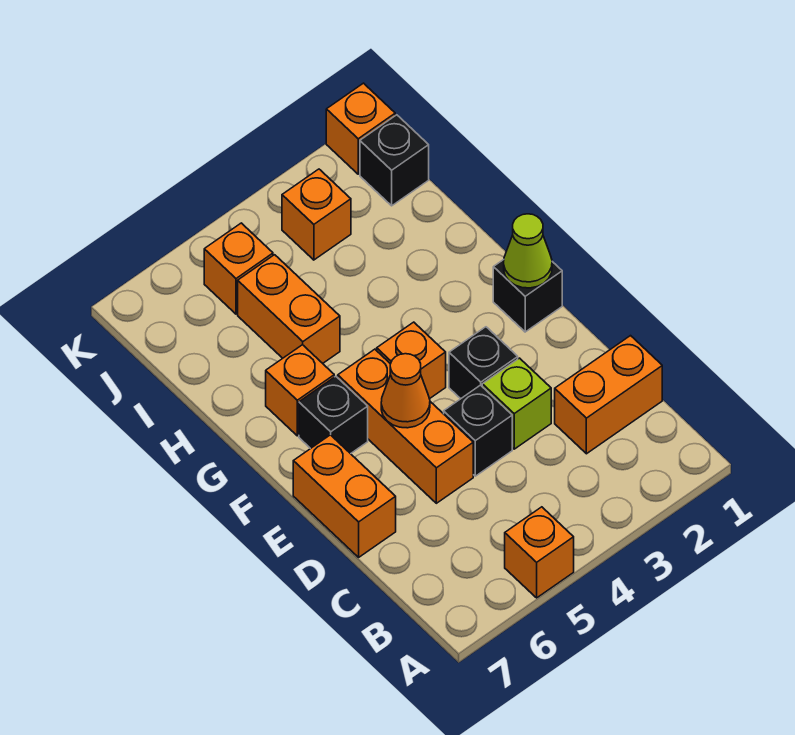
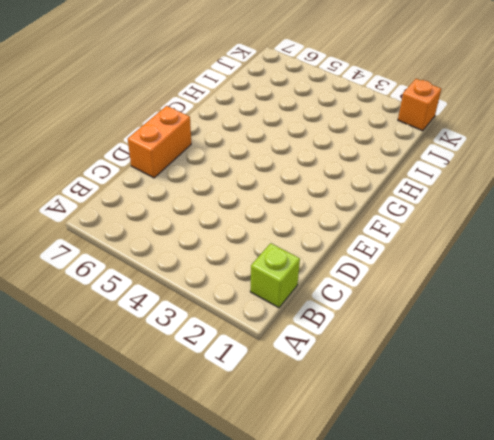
lime 1x1 brick [250,243,300,308] -> lime 1x1 brick moved to [482,358,551,449]
none -> orange 1x1 brick [505,507,574,598]
none -> orange 1x2 brick [555,336,662,454]
none -> black 1x1 brick [444,385,512,476]

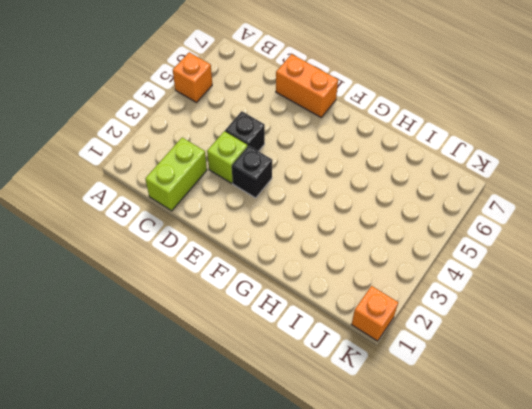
lime 1x2 brick [145,138,207,211] -> orange 1x2 brick [555,336,662,454]
none -> orange 1x3 brick [338,349,473,503]
none -> black 1x1 brick [493,260,562,332]
none -> orange 1x1 brick [377,322,446,399]

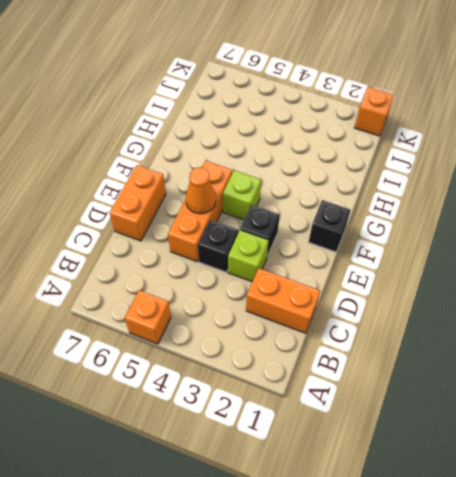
lime 1x1 brick [223,170,261,220] -> orange 1x1 brick [377,322,446,399]
none -> black 1x1 brick [299,376,368,454]
none -> orange 1x1 brick [266,345,334,436]
none -> orange 1x2 brick [238,255,340,363]

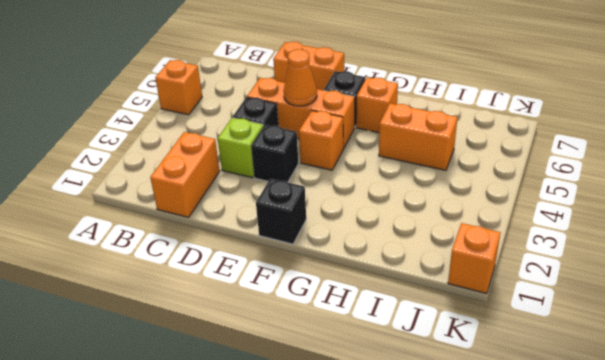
none -> black 1x1 brick [360,115,429,206]
none -> orange 1x1 brick [282,169,351,260]
none -> orange 1x1 brick [204,223,273,314]

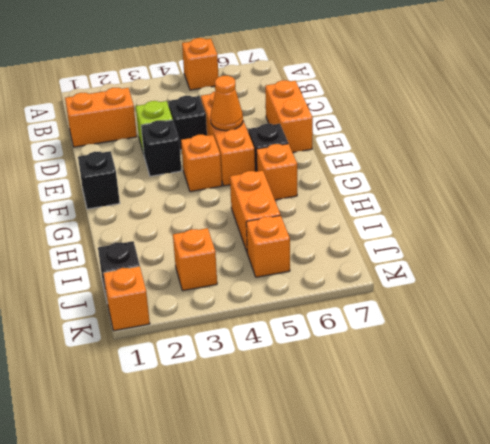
none -> lime 1x1 cone [504,214,552,288]

